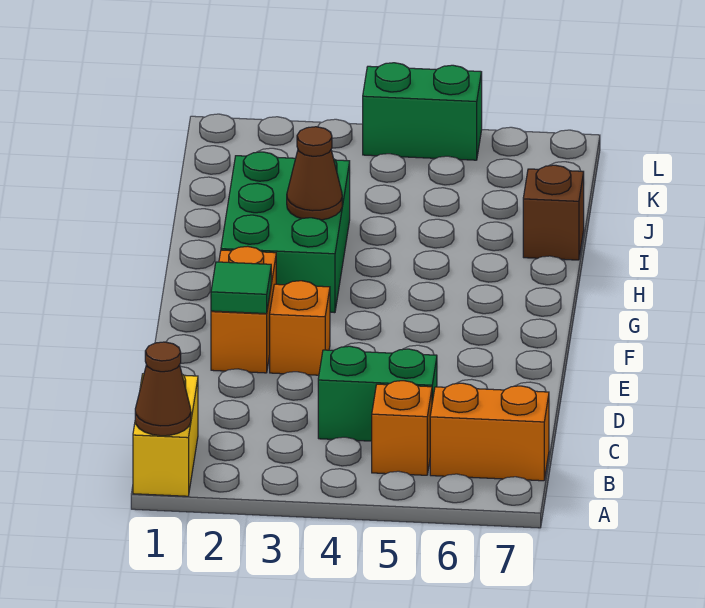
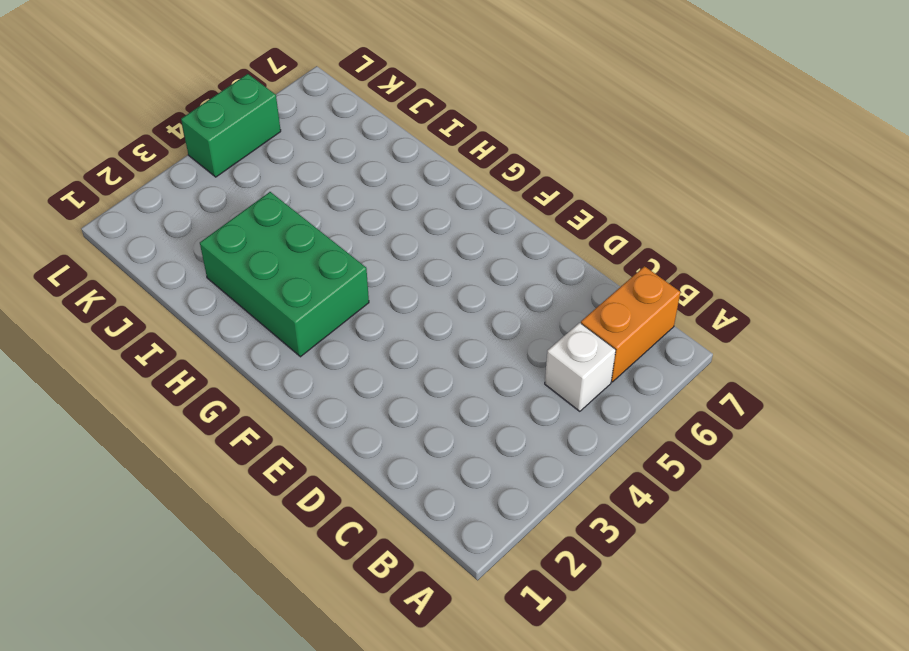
white 1x1 brick [545,323,616,411] -> orange 1x1 brick [372,381,432,475]
none -> yellow 1x2 brick [133,374,198,496]
none -> green 1x2 brick [318,346,437,441]
none -> orange 1x2 brick [211,246,276,373]

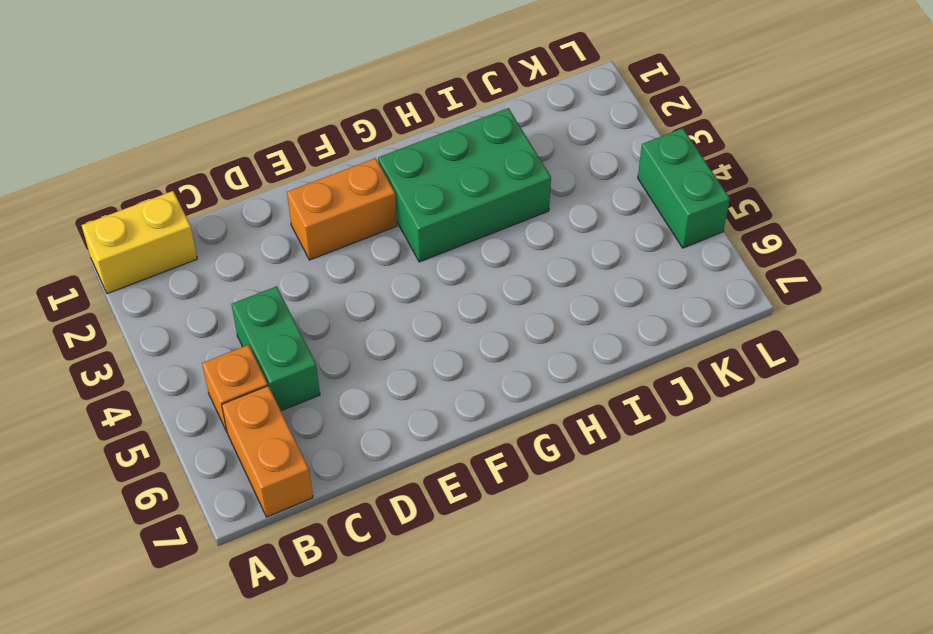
none -> orange 1x1 brick [270,281,330,375]
none -> brown 1x1 brick [523,165,584,260]
none -> brown 1x1 cone [135,342,191,436]

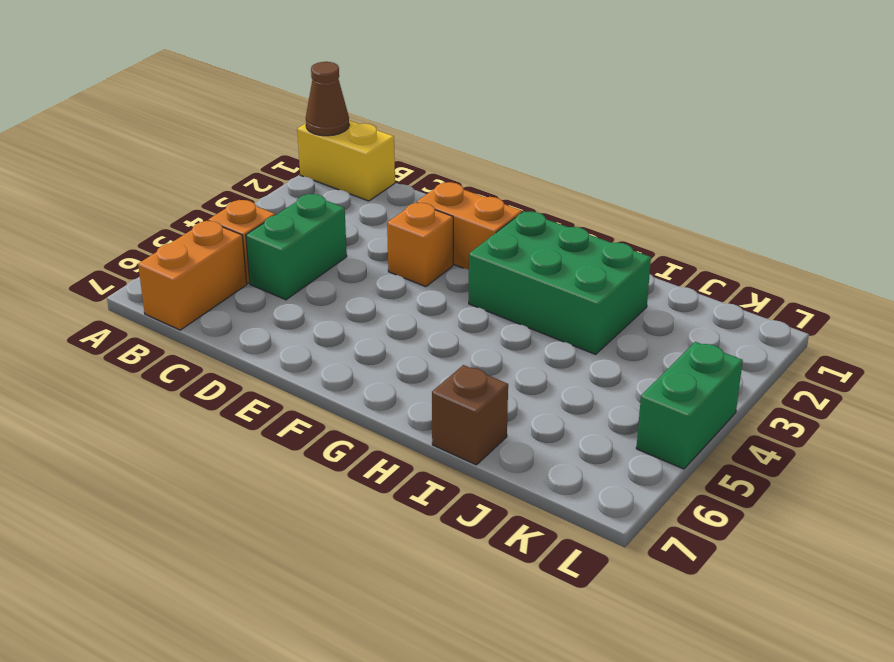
none -> green 1x1 tile [211,262,271,314]
none -> brown 1x1 cone [287,127,342,220]

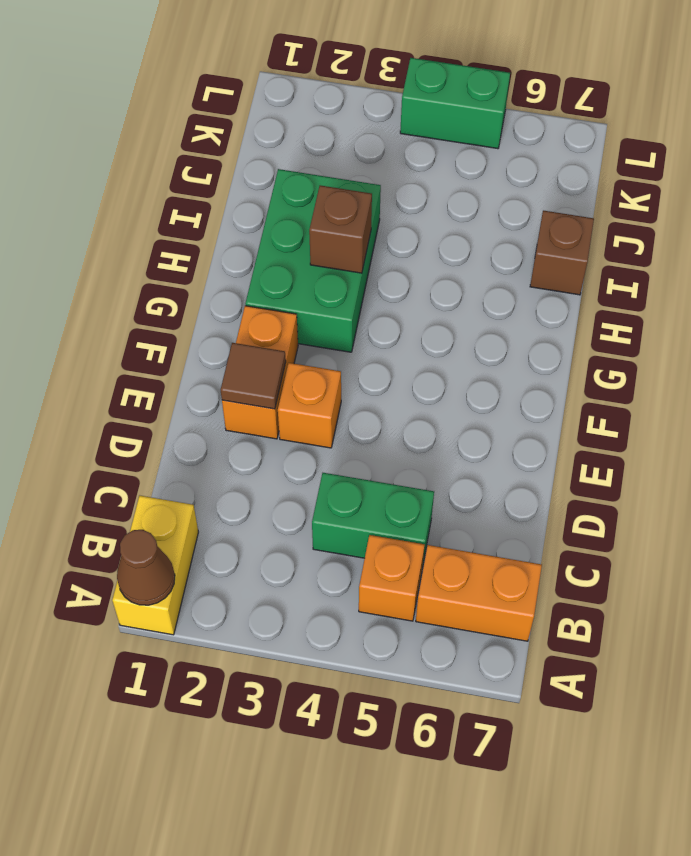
brown 1x1 tile [221,343,286,409] -> green 1x1 tile [211,262,271,314]
brown 1x1 brick [309,185,372,273] -> brown 1x1 cone [287,127,342,220]

